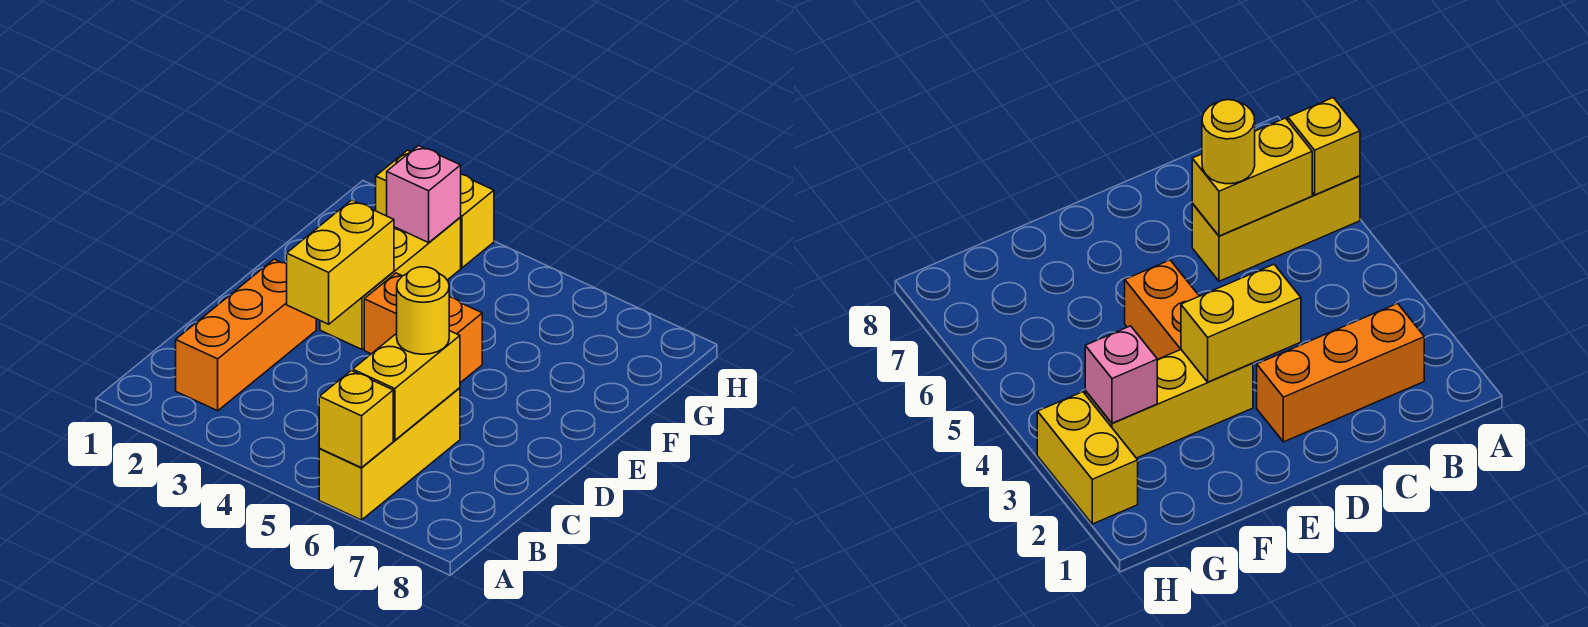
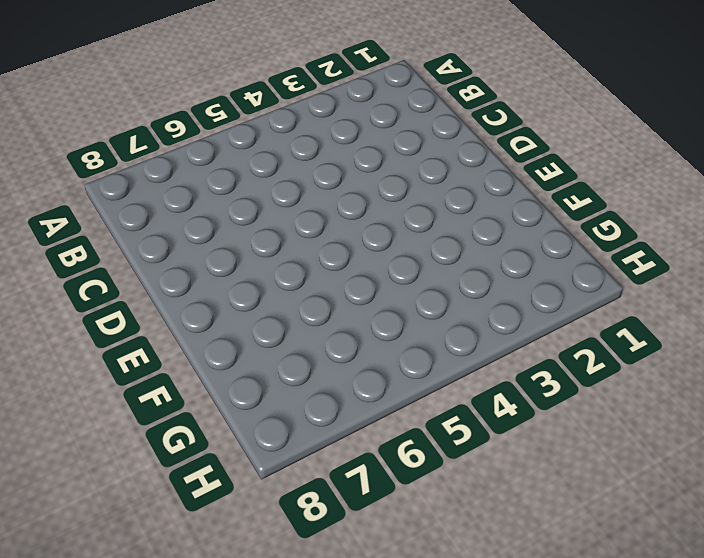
none -> yellow 1x3 brick [319,388,460,520]
none -> orange 1x3 brick [176,259,316,411]

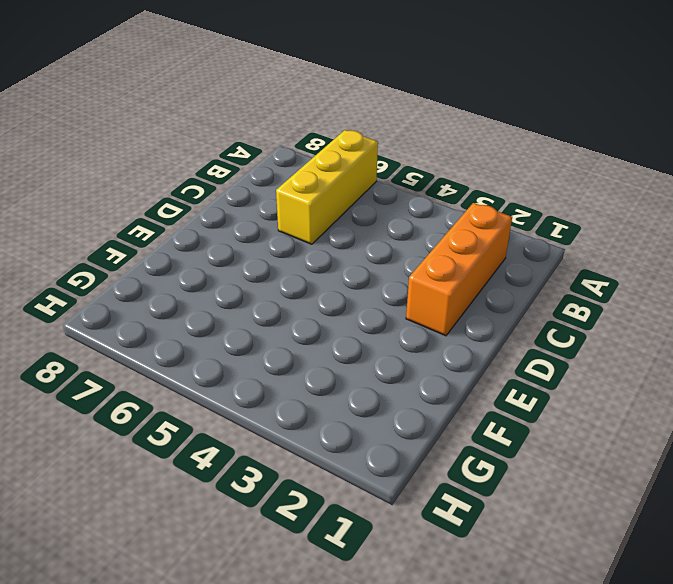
none -> yellow 1x3 brick [320,218,461,349]
none -> orange 1x2 brick [364,273,482,383]

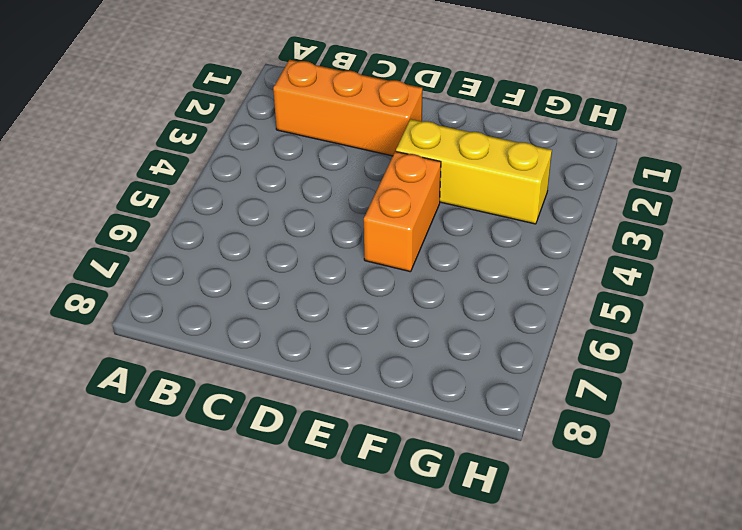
none -> yellow 1x3 brick [319,388,460,520]
none -> yellow 1x2 brick [376,150,494,268]

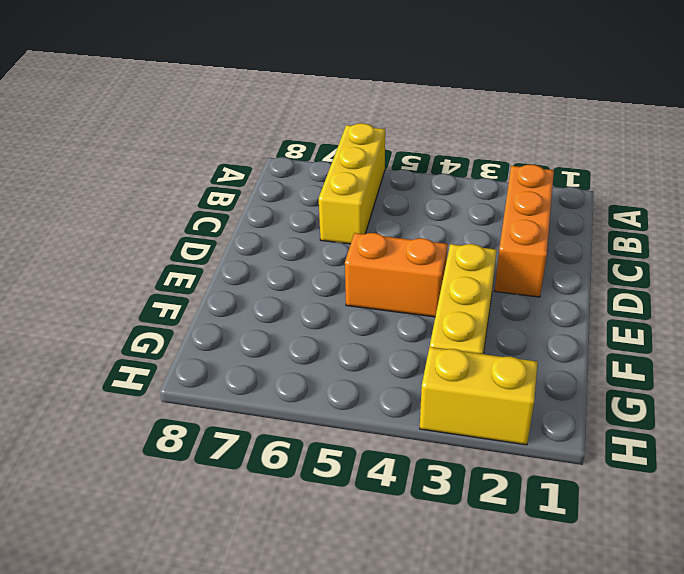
none -> yellow 1x1 brick [319,371,393,468]
none -> yellow 1x2 brick [353,331,460,440]

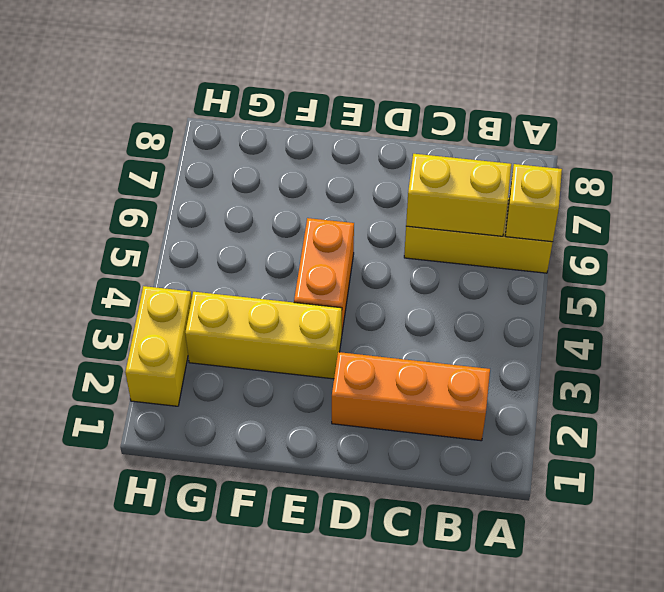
none -> yellow 1x2 brick [287,200,394,324]
none -> pink 1x1 brick [387,146,461,243]

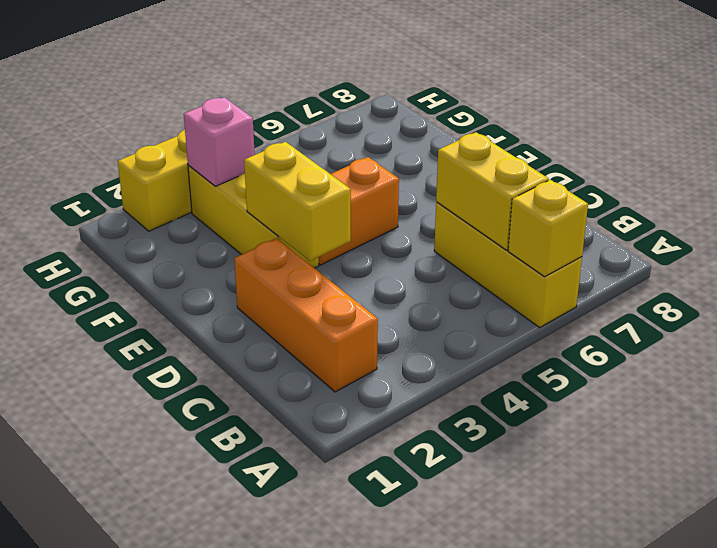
none -> yellow 1x1 round brick [397,267,449,354]

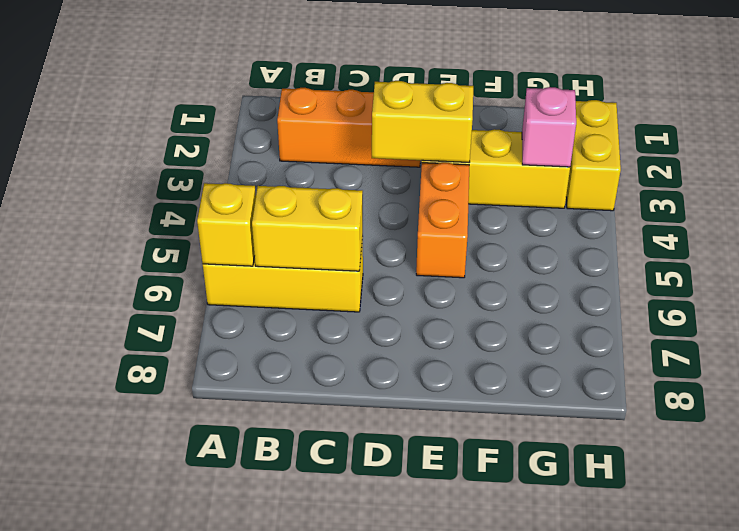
none -> yellow 1x1 round brick [397,267,449,354]

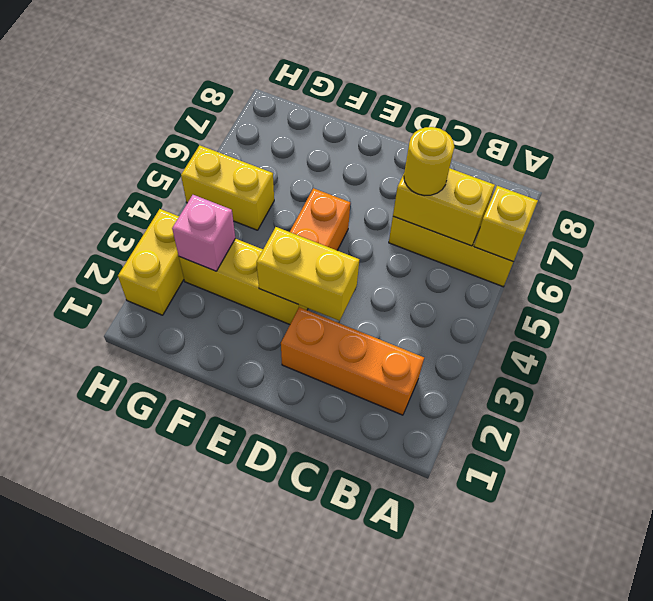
yellow 1x2 brick [181,145,274,230] -> none

